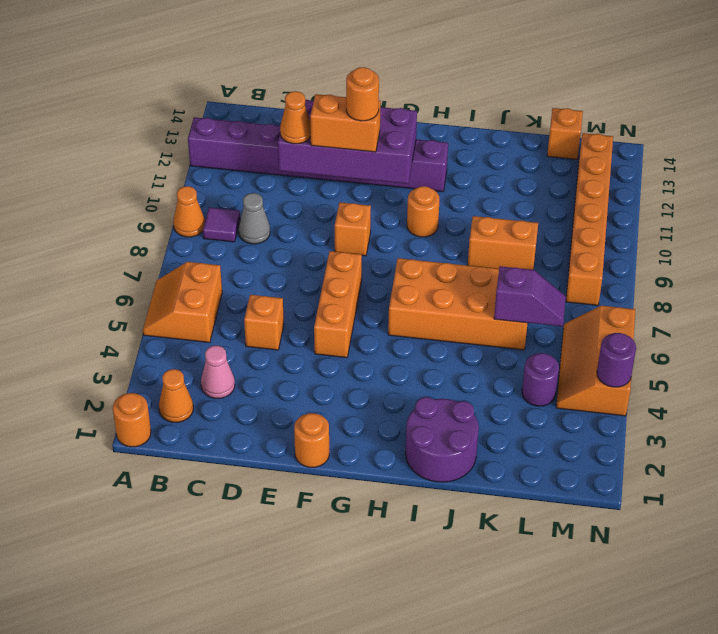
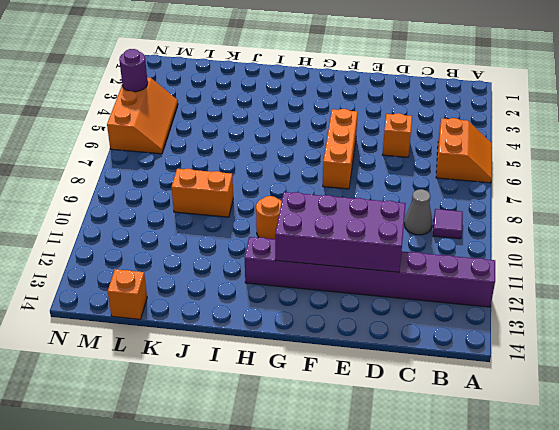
none -> orange 1x1 round brick [113,393,151,447]
none -> orange 1x1 cone [173,186,205,237]
none -> orange 1x1 cone [159,369,193,422]

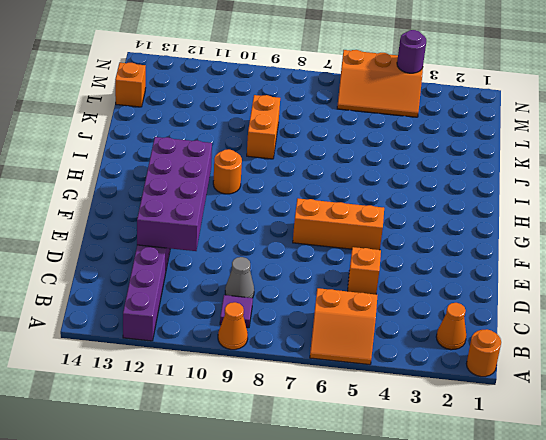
none -> pink 1x1 cone [201,346,235,399]
none -> orange 1x1 round brick [294,413,329,467]
none -> orange 1x1 brick [335,202,371,256]

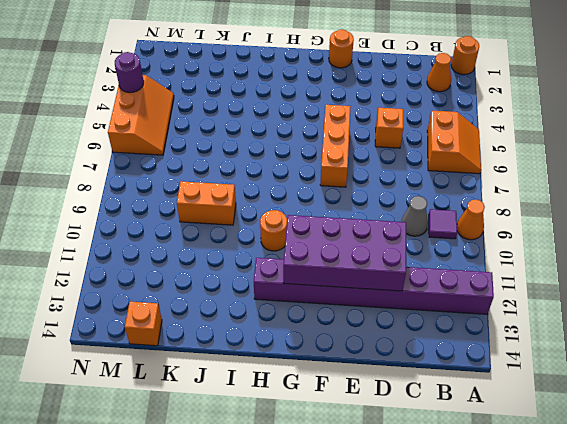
none -> pink 1x1 cone [201,346,235,399]
none -> orange 1x1 brick [335,202,371,256]
none -> orange 2x4 brick [388,258,528,350]

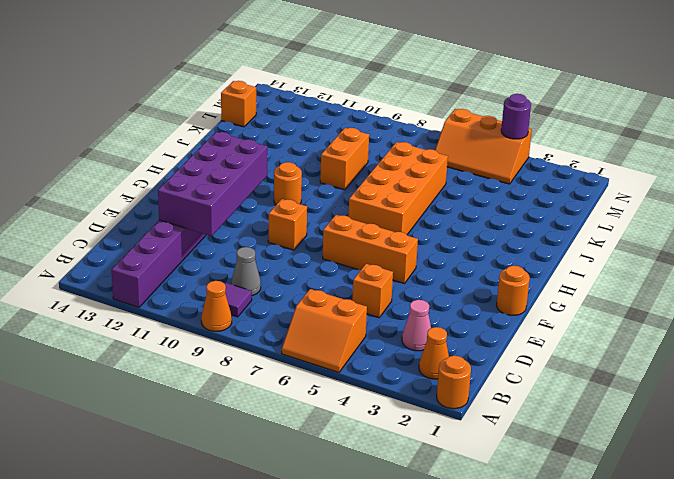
none -> purple 2x2 round brick [405,397,479,482]
none -> purple 1x1 round brick [522,353,559,406]
none -> orange 1x6 brick [566,133,613,305]

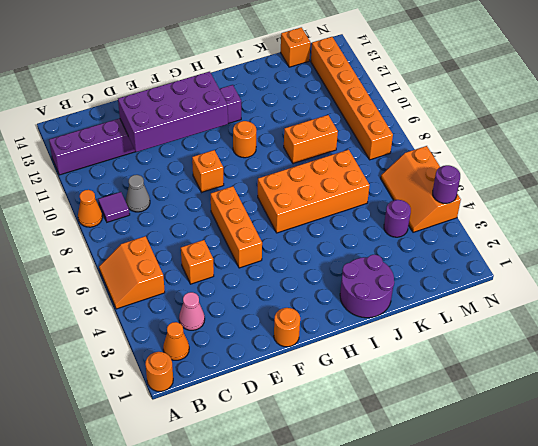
none -> purple 1x2 slope [494,266,566,326]
none -> orange 1x1 cone [280,91,311,144]
none -> orange 1x2 brick [310,94,381,152]

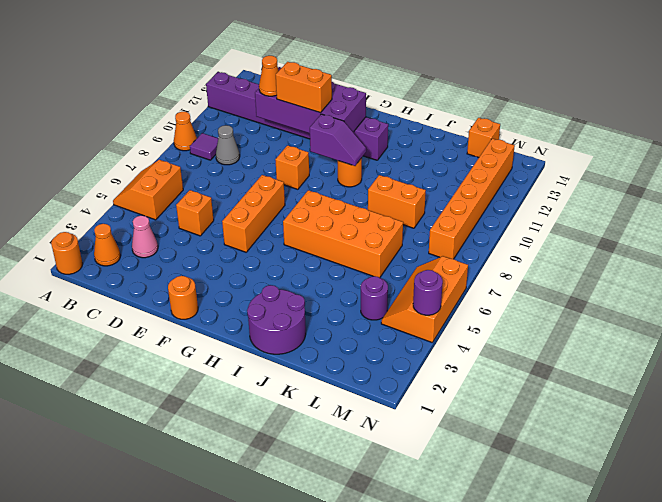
purple 1x2 slope [310,114,366,166] -> purple 1x2 slope moved to [494,266,566,326]
none -> orange 1x1 round brick [346,67,379,121]

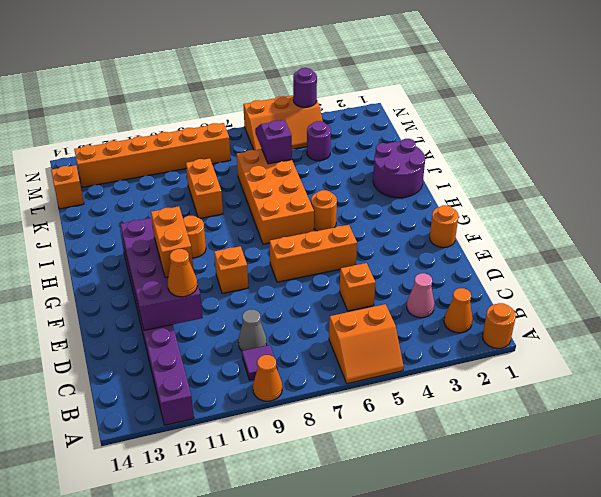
orange 1x1 round brick [311,190,337,231] -> orange 1x1 round brick moved to [346,67,379,121]

